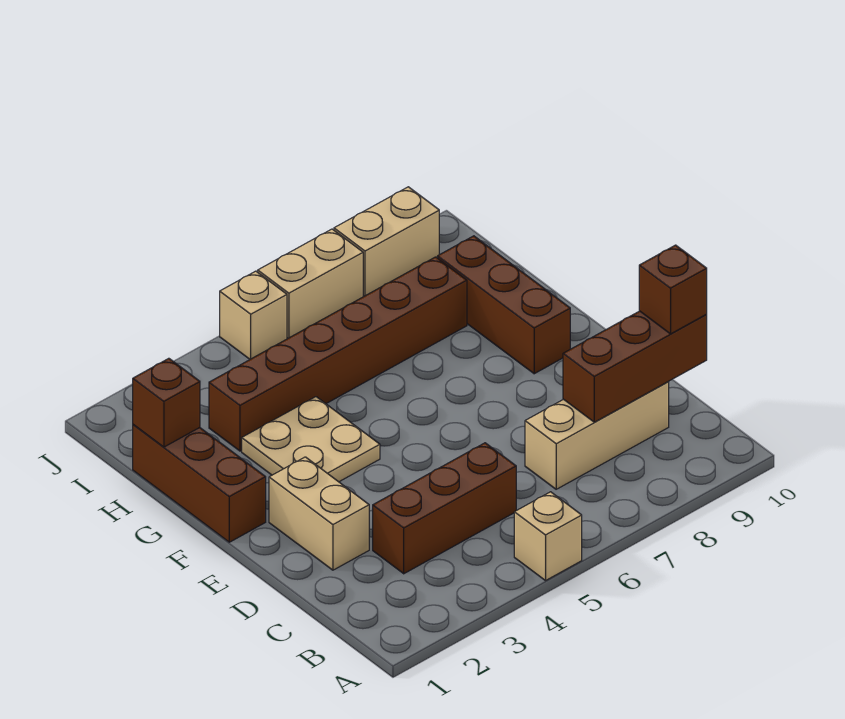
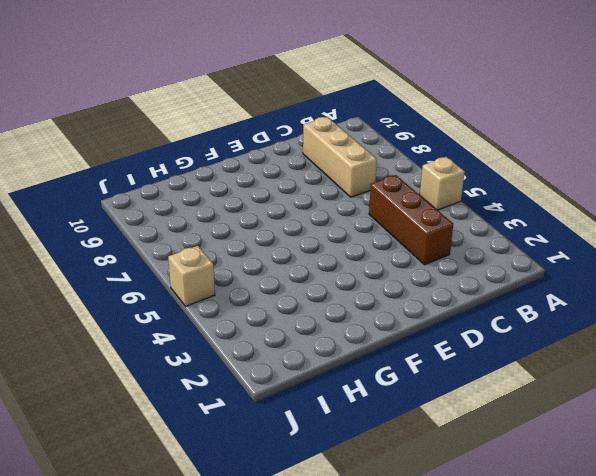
none -> tan 1x2 brick [269,457,369,570]
none -> brown 1x3 brick [133,425,266,542]
none -> tan 2x2 plate [242,397,380,482]

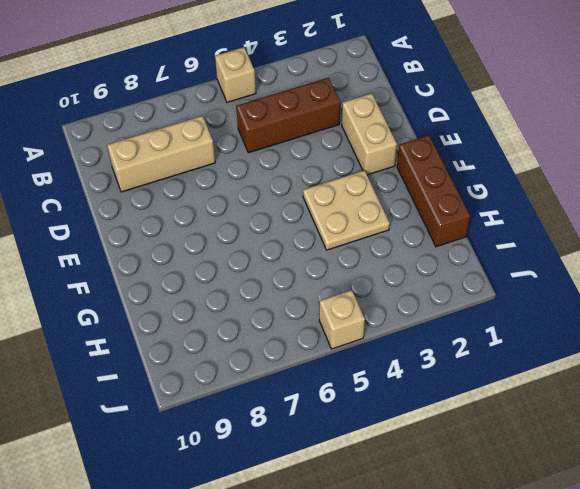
none -> brown 1x3 brick [438,236,570,374]
none -> brown 1x6 brick [209,257,467,451]
none -> tan 1x2 brick [258,229,363,338]

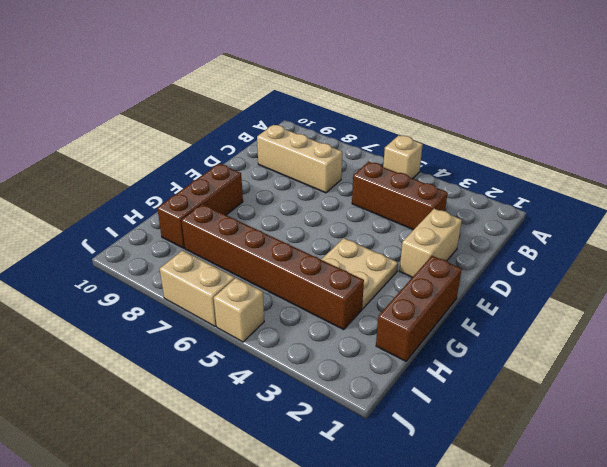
none -> tan 1x2 brick [334,187,439,296]
none -> brown 1x3 brick [563,311,707,422]
none -> brown 1x1 brick [133,358,200,447]

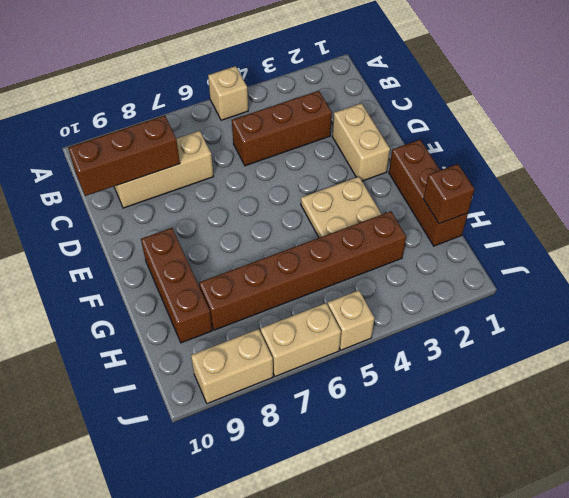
none -> brown 1x1 brick [639,245,707,334]

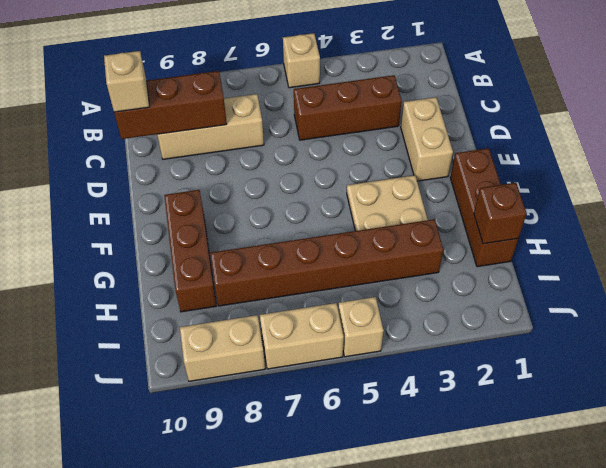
tan 1x1 brick [104,51,149,112] -> brown 1x1 brick [639,245,707,334]

